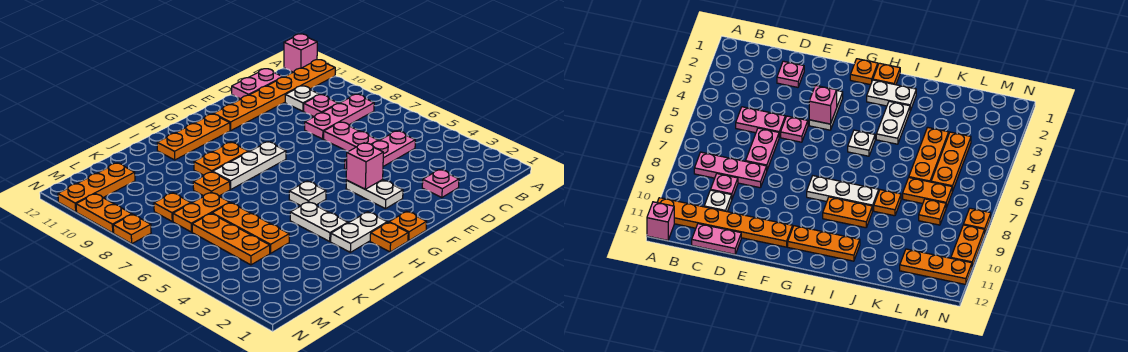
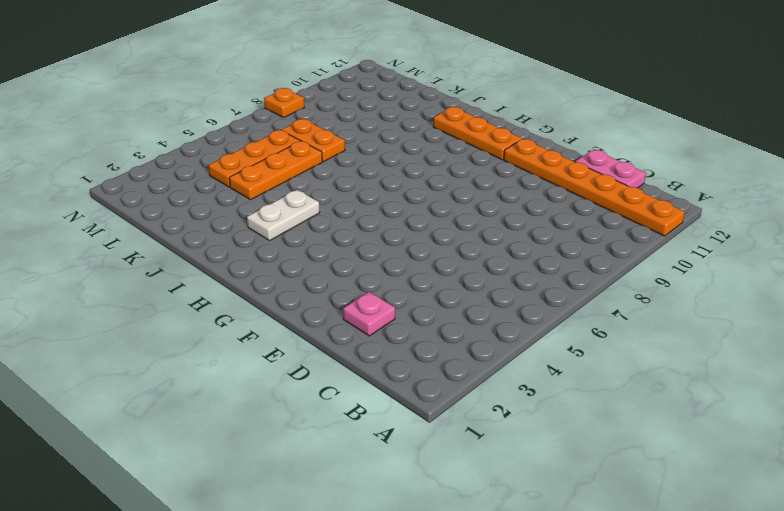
none -> pink 1x1 brick [284,34,317,72]
none -> pink 1x3 plate [305,94,374,139]
none -> pink 1x2 plate [372,131,415,166]

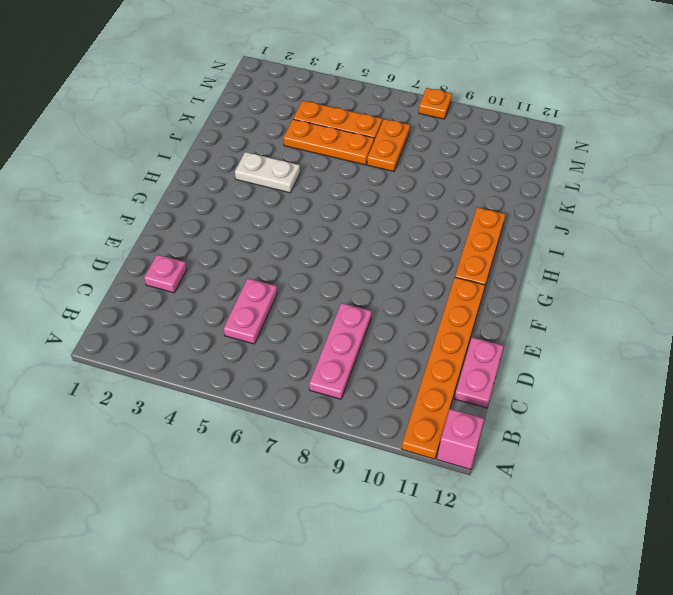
none -> pink 1x1 plate [304,95,338,117]
none -> white 1x1 plate [285,86,320,111]
none -> pink 1x2 plate [324,122,378,151]

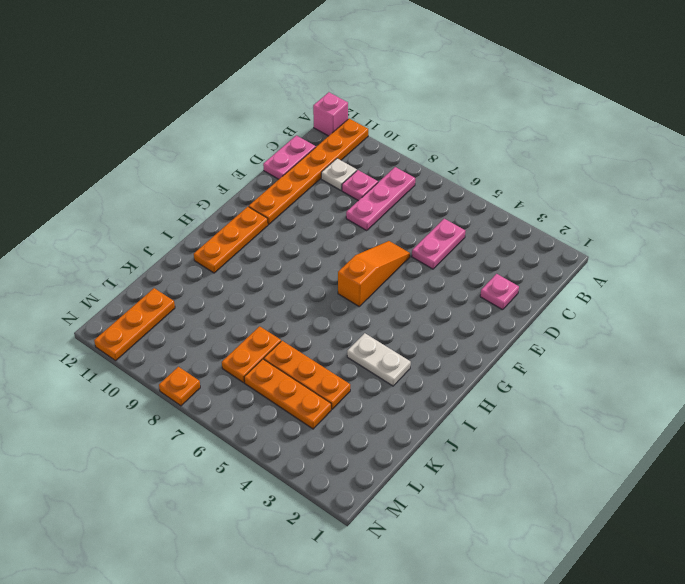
orange 1x3 slope [338,241,410,306] -> none
none -> pink 1x2 plate [324,122,378,151]
none -> pink 1x1 plate [781,116,808,142]
none -> white 1x2 plate [346,180,403,209]

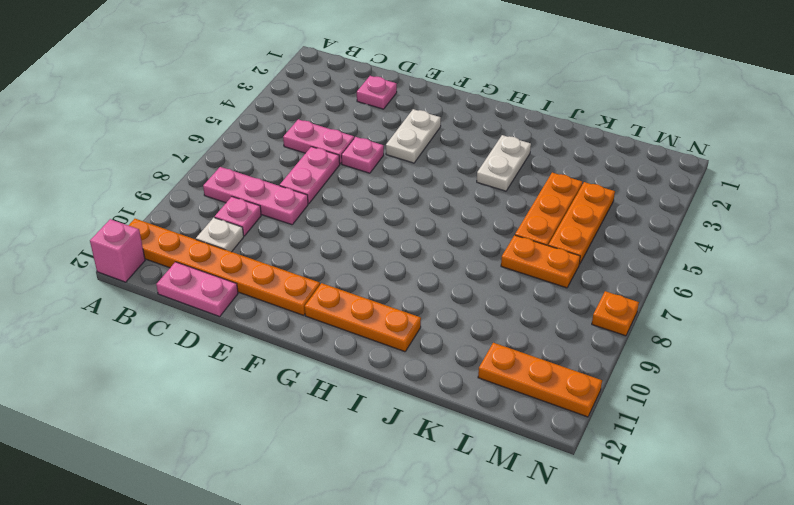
none -> orange 1x1 plate [389,211,427,241]
none -> white 1x3 plate [213,142,286,189]
none -> orange 1x1 plate [370,222,408,252]

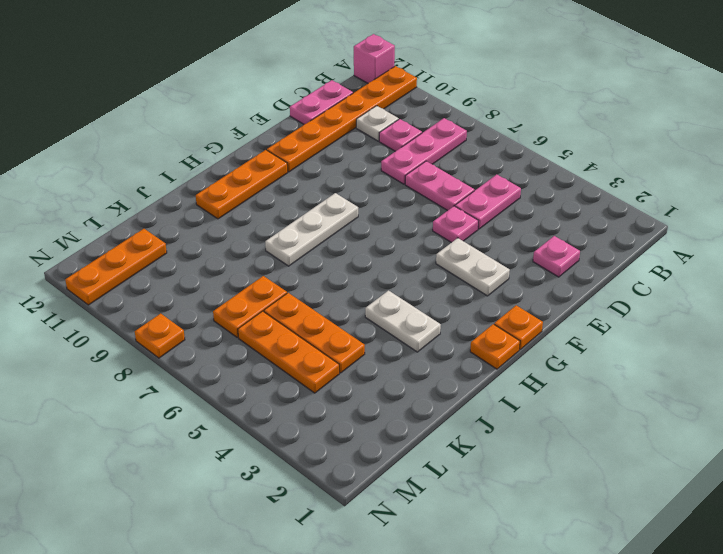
none -> white 1x2 plate [331,212,387,252]
none -> white 1x1 plate [289,181,326,206]
none -> orange 1x2 plate [194,142,249,175]

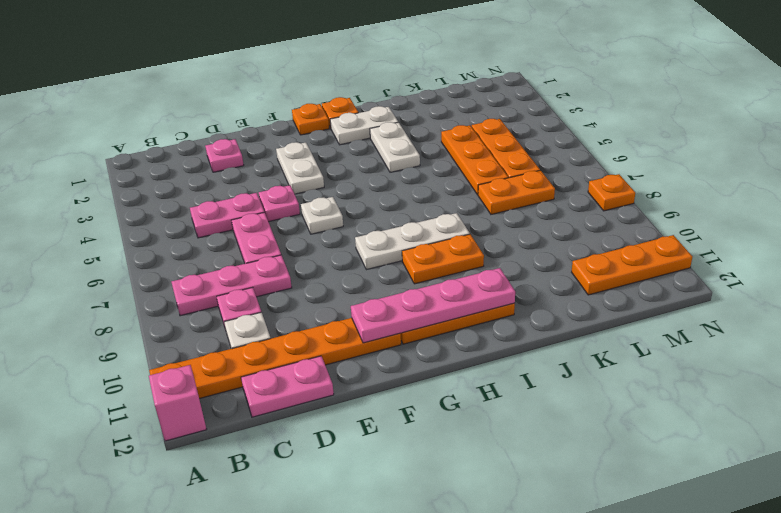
white 1x1 plate [301,197,343,234] -> white 1x1 plate moved to [289,181,326,206]
pink 1x4 plate [351,268,515,343] -> none
none -> orange 1x1 plate [193,172,230,196]
none -> orange 1x1 plate [154,193,191,221]
none -> orange 1x2 plate [76,194,132,233]

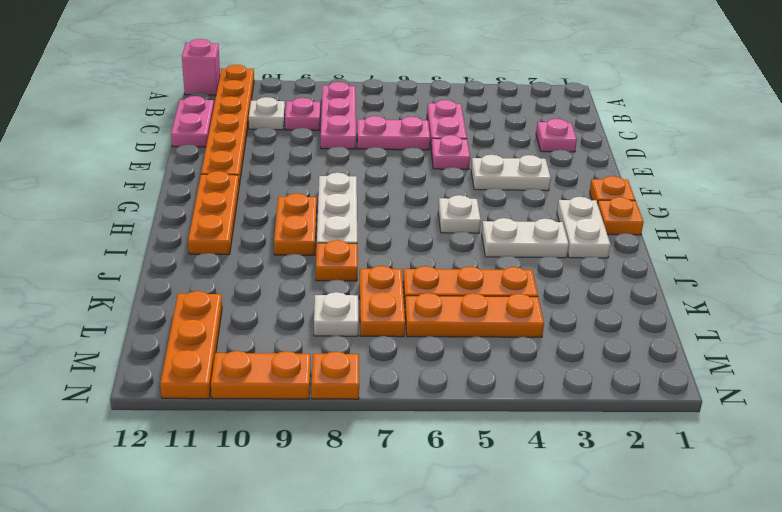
white 1x1 plate [314,292,358,336] -> orange 1x1 plate [154,193,191,221]
none -> pink 1x1 brick [346,143,383,189]

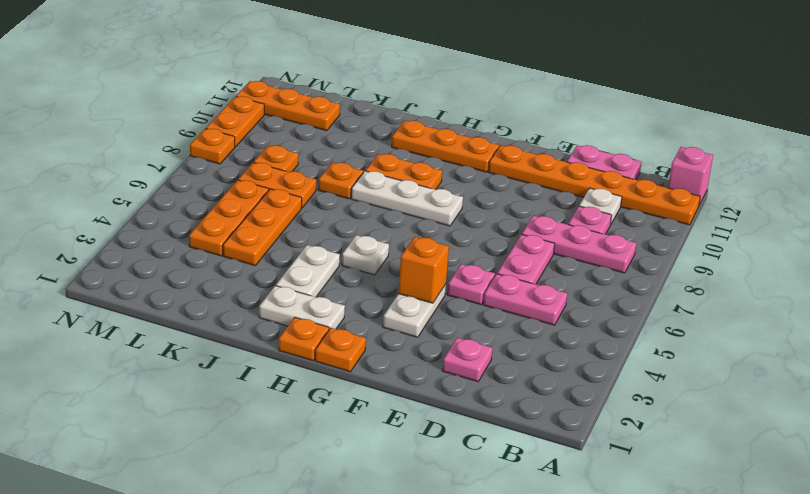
orange 1x1 brick [398,237,449,303] -> pink 1x1 brick [346,143,383,189]

